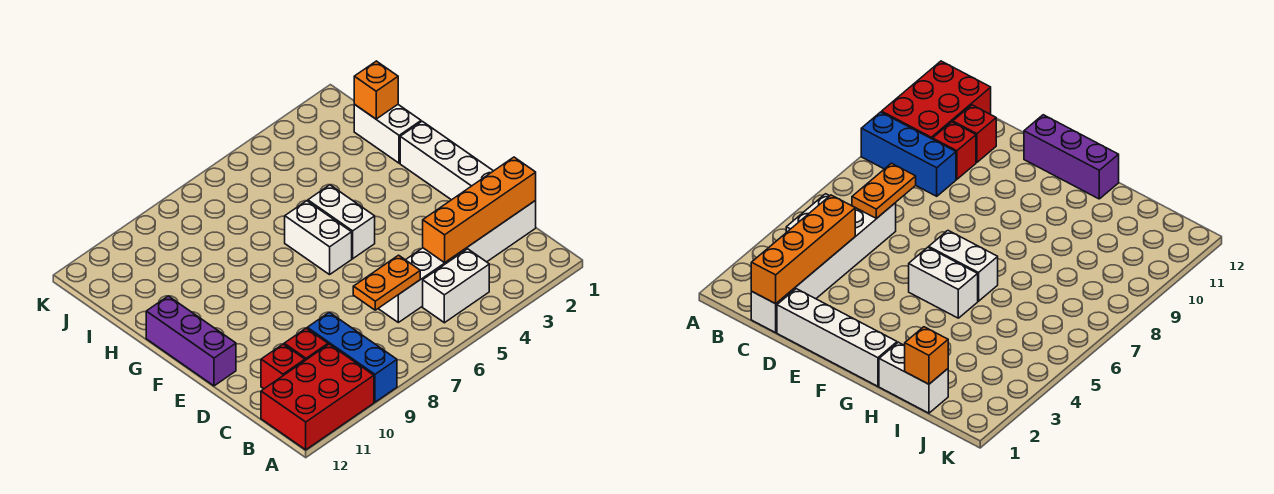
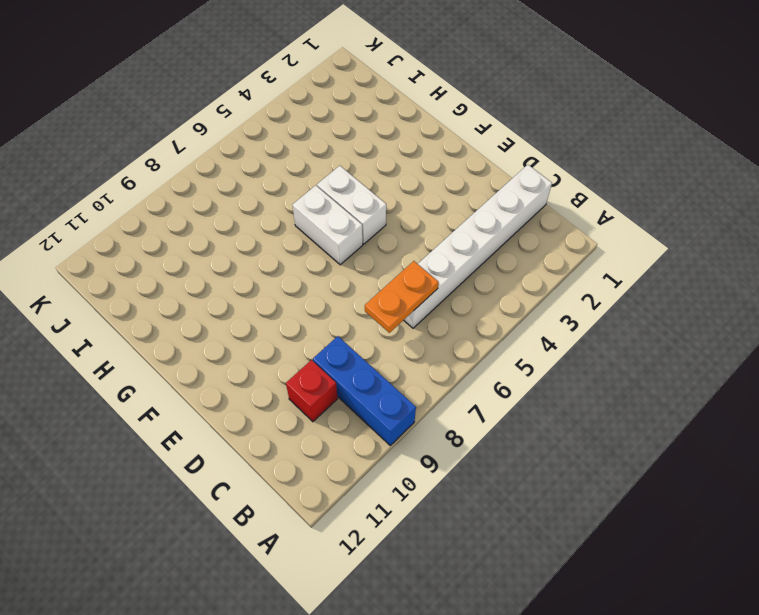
none -> red 2x3 brick [261,344,374,450]
none -> white 1x2 brick [423,249,489,323]
none -> red 1x1 brick [261,344,305,389]

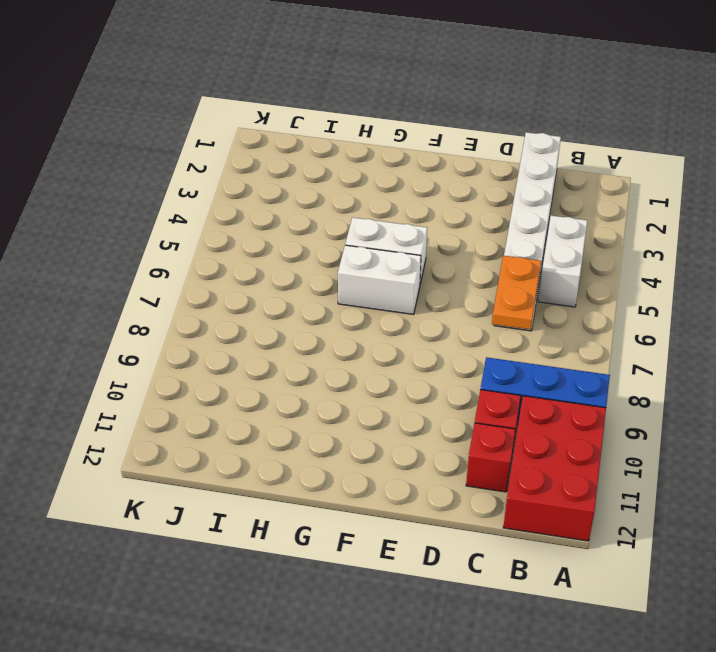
none -> white 1x4 brick [400,121,493,200]
none -> purple 1x3 brick [146,296,236,386]
none -> white 1x2 brick [354,105,421,163]

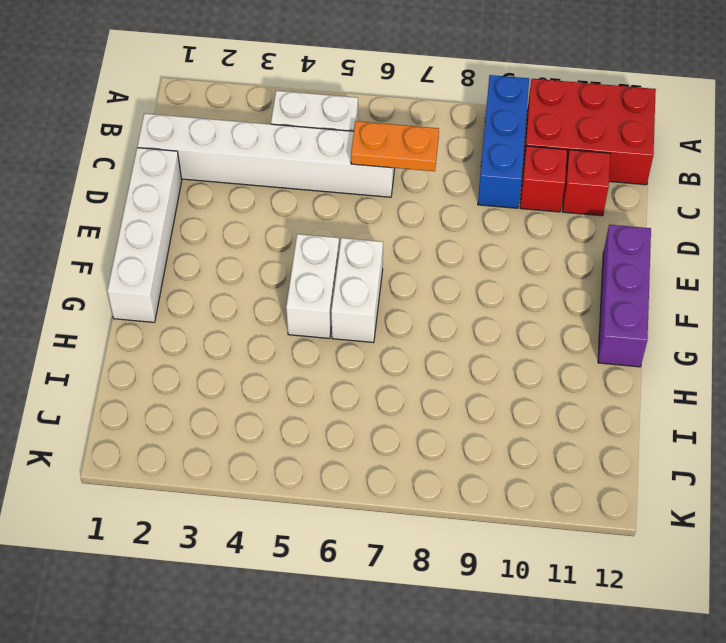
none -> white 1x2 brick [354,105,421,163]
none -> orange 1x4 brick [423,157,536,263]
none -> orange 1x1 brick [354,61,398,119]

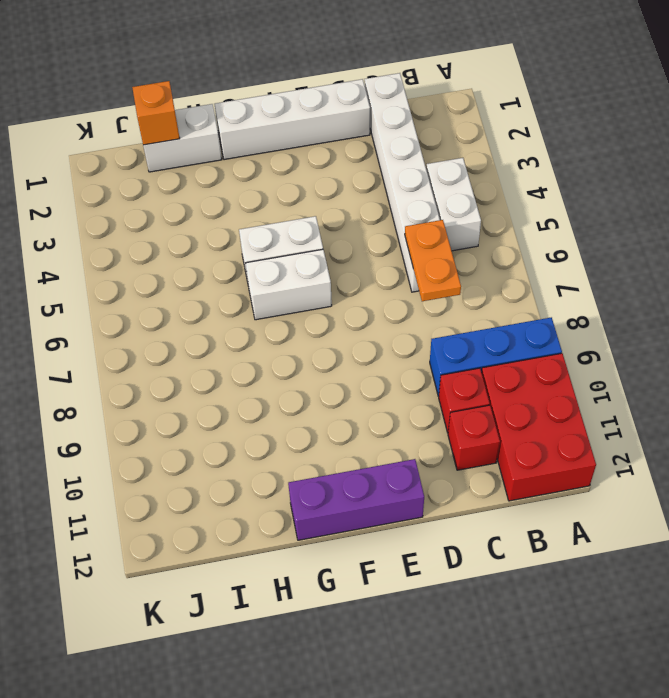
none -> orange 1x4 brick [423,157,536,263]

